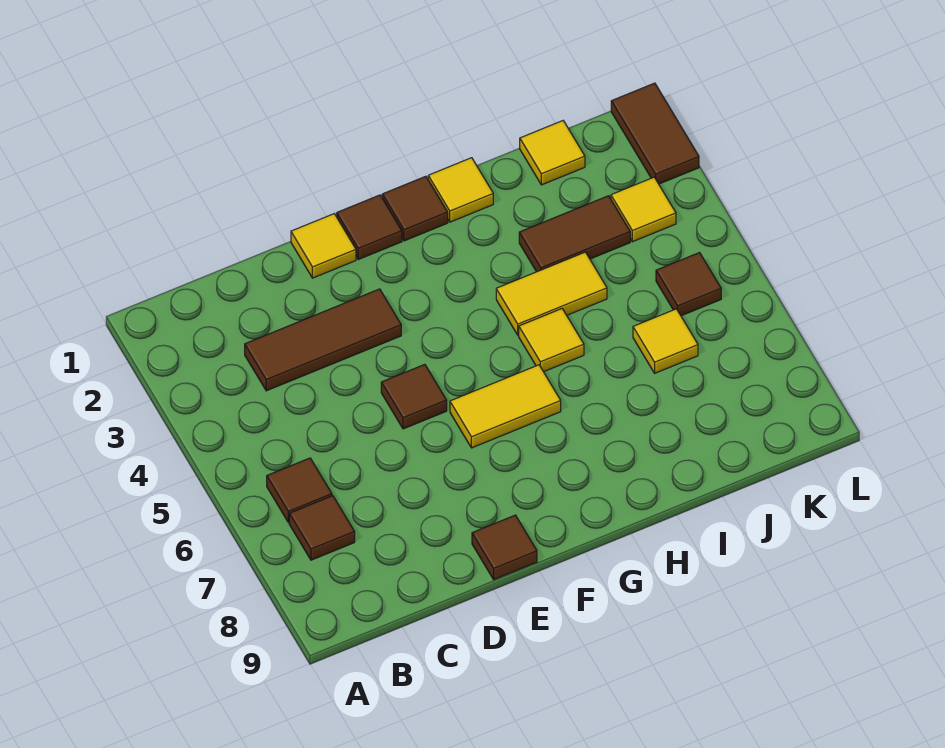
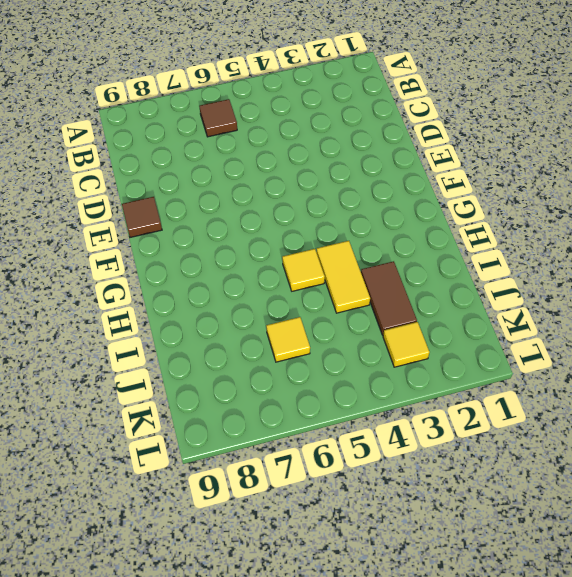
none -> brown 1x1 tile [289,496,355,560]
none -> brown 1x3 tile [245,289,401,391]
none -> yellow 1x1 tile [291,214,356,278]

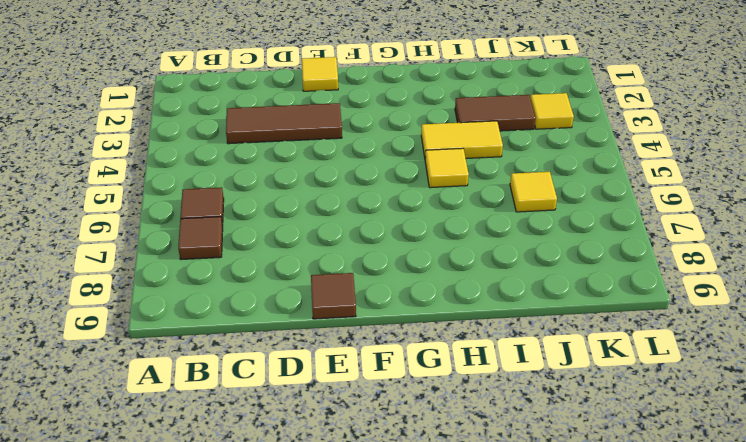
none -> brown 1x1 tile [381,364,447,429]
none -> brown 1x1 tile [337,195,402,259]
none -> yellow 1x2 tile [450,365,561,448]

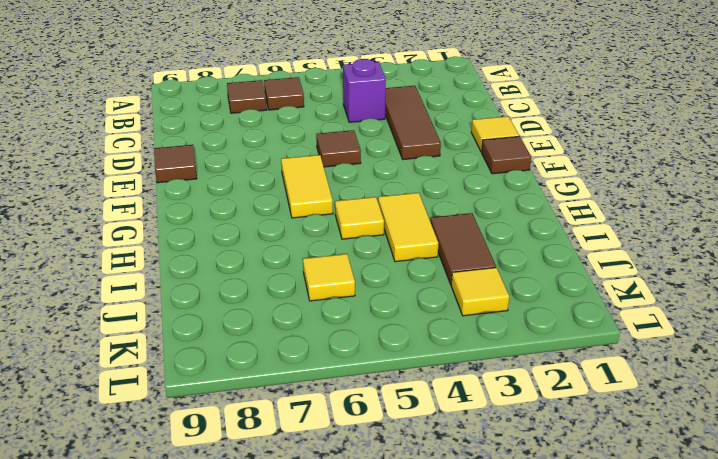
purple 1x1 brick [343,59,386,122] -> none
none -> brown 1x1 tile [382,176,448,241]
none -> yellow 1x1 tile [428,158,493,222]
none -> yellow 1x1 tile [520,121,585,185]

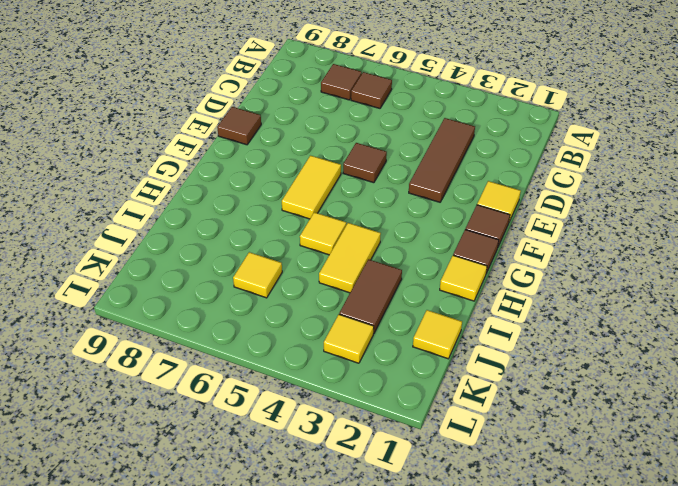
none -> brown 1x1 tile [656,253,721,316]
none -> brown 1x2 tile [611,83,699,184]

